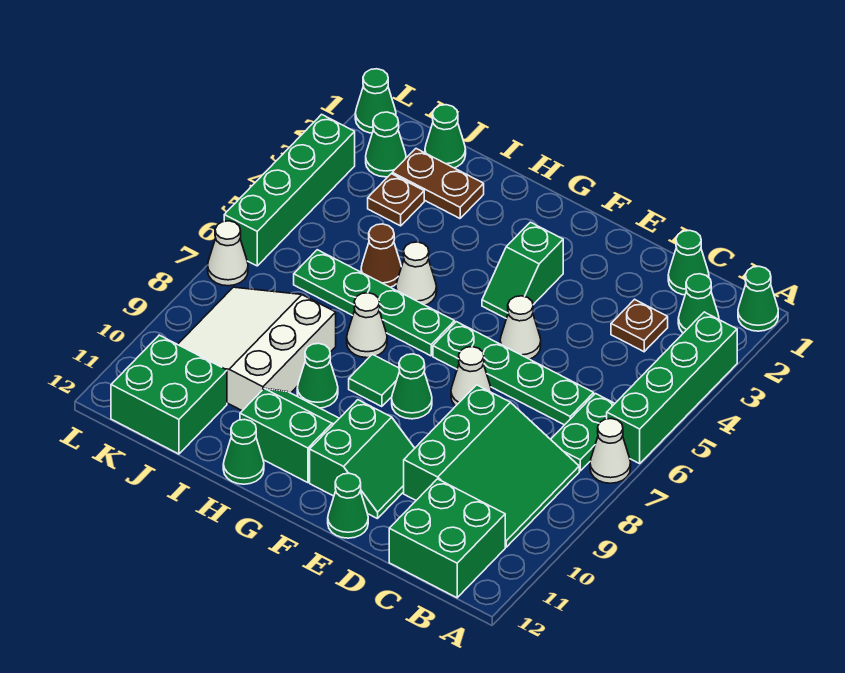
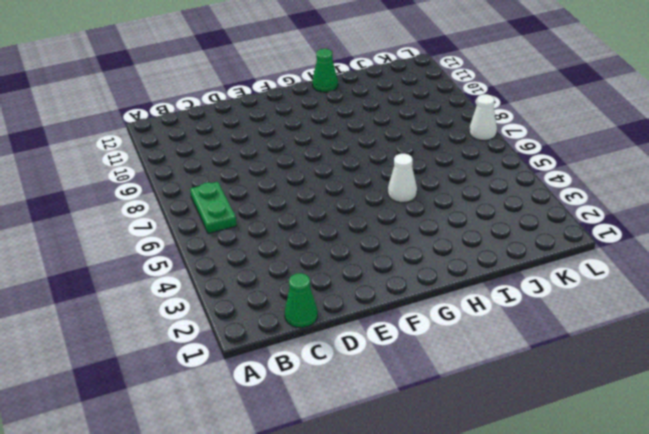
none -> green 1x1 cone [738,266,778,331]
none -> green 1x4 brick [607,312,737,464]
none -> white 1x1 cone [590,419,631,483]
none -> green 1x1 cone [678,274,719,333]

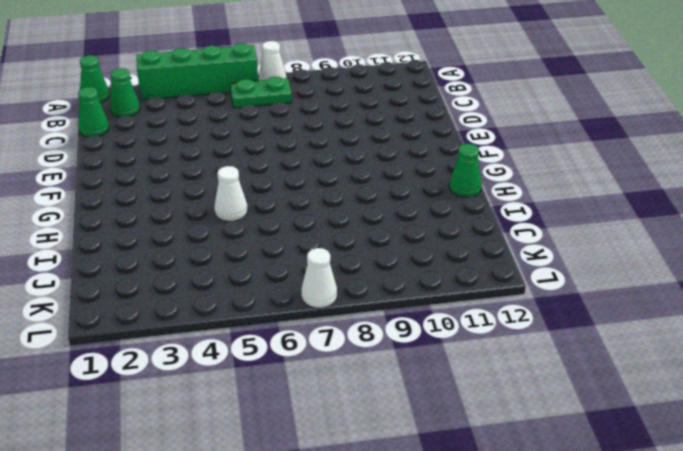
none -> green 3x3 slope [404,385,579,547]
none -> green 2x2 brick [389,479,505,598]
none -> brown 1x1 plate [611,299,668,352]
none -> green 1x4 plate [433,322,594,425]

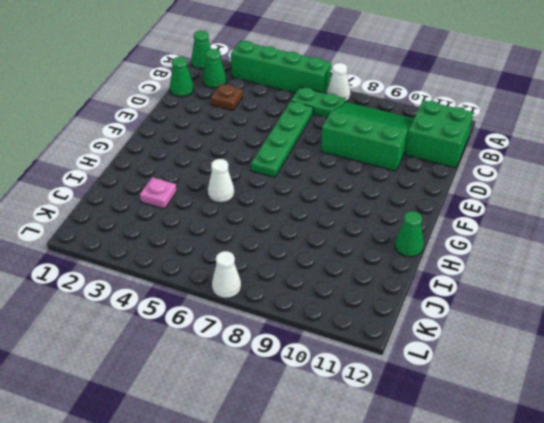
pink 1x1 plate [140,177,177,209] -> none
none -> white 1x1 cone [500,296,541,359]
none -> white 1x1 cone [451,347,492,406]
none -> green 2x2 slope [310,400,415,519]
none -> green 1x1 cone [328,473,368,538]

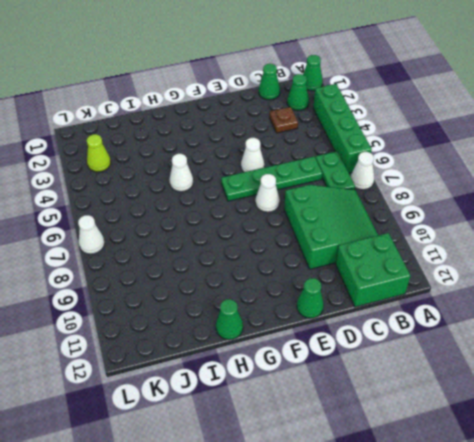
lime 1x1 cone [87,134,111,172] -> none
none -> green 2x2 slope [310,400,415,519]
none -> green 1x2 slope [482,222,563,319]
none -> green 1x1 cone [392,354,432,419]
none -> green 1x4 plate [294,250,455,356]

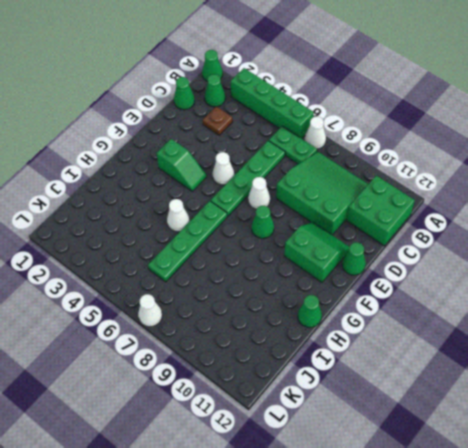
none -> green 1x1 tile [349,354,400,407]
none -> green 2x2 slope [240,388,339,483]
none -> white 1x1 cone [347,293,387,358]
none -> green 1x1 cone [297,343,338,408]

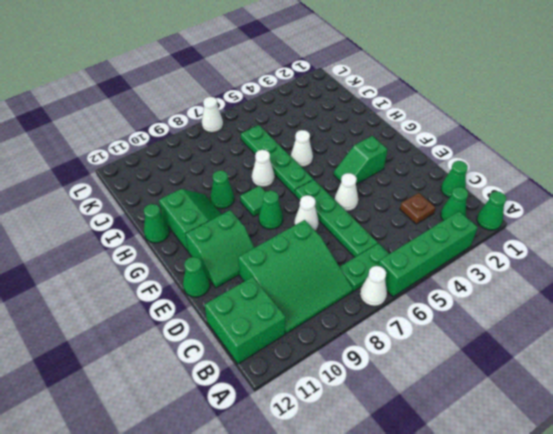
none -> brown 1x2 plate [392,149,484,218]
none -> brown 1x1 cone [361,224,401,287]
none -> white 3x3 slope [178,287,336,411]
none -> green 1x1 cone [425,105,466,168]

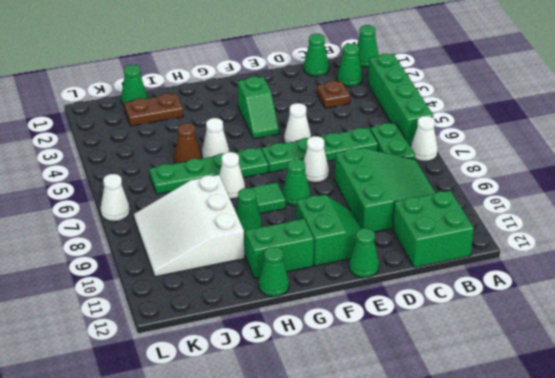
none -> brown 1x1 plate [368,174,424,226]
none -> green 2x2 brick [111,335,227,454]
none -> green 1x1 cone [366,112,406,177]
none -> green 1x1 cone [355,69,396,133]

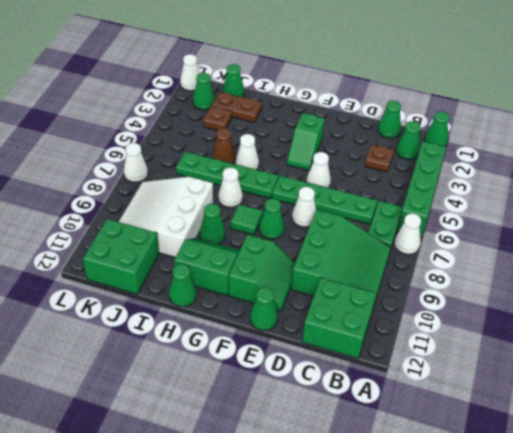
white 1x1 cone [180,54,200,91] -> green 1x1 cone [355,69,396,133]
none -> green 1x4 brick [224,114,355,266]

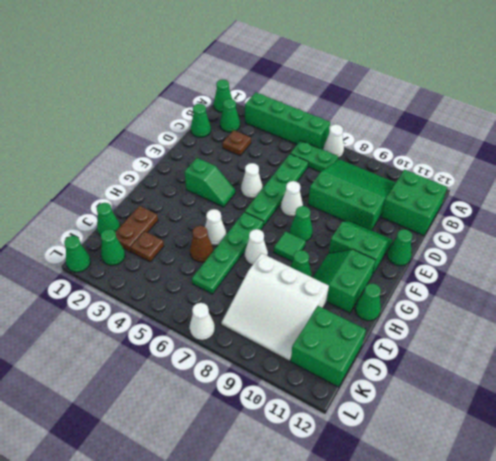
none -> green 1x4 brick [224,114,355,266]

